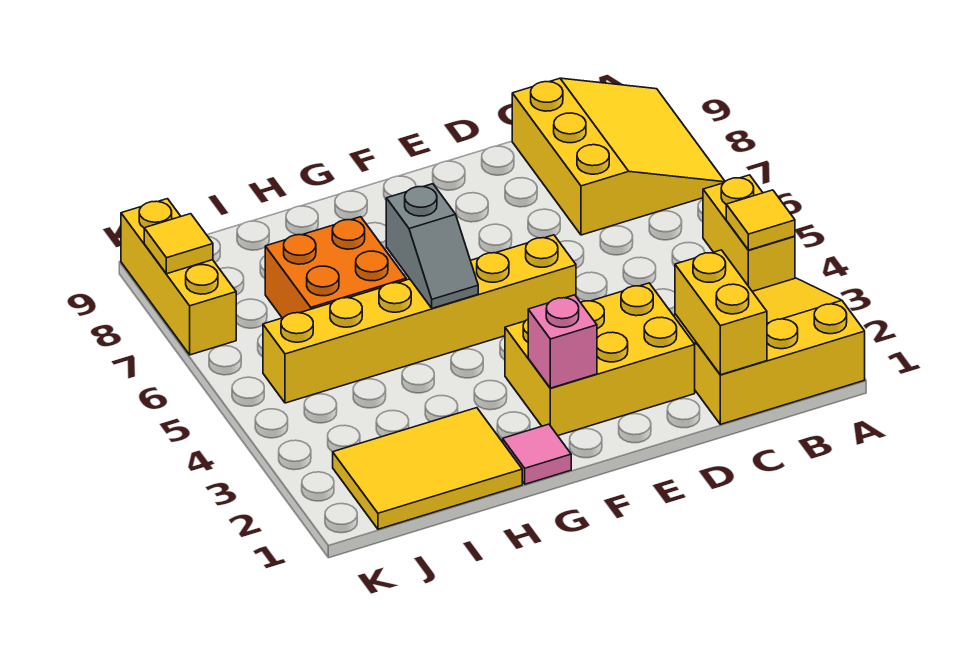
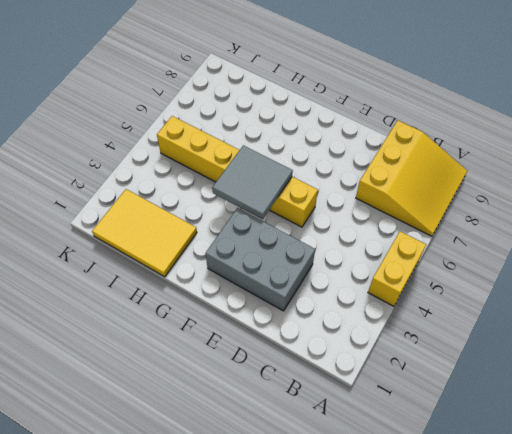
grey 2x3 brick [205,208,315,311] -> yellow 2x3 brick [505,283,695,436]
grey 2x2 tile [212,145,293,219] -> grey 1x2 slope [386,184,478,308]
none -> yellow 3x3 slope [674,278,865,424]
none -> pink 1x1 tile [503,424,571,484]
none -> orange 2x2 brick [265,217,406,318]

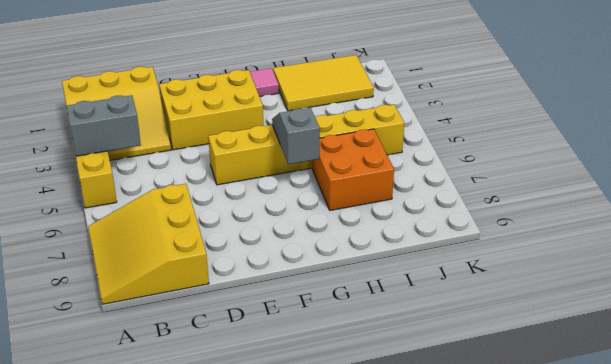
grey 1x2 brick [67,95,141,156] -> yellow 1x1 tile [726,190,795,250]
none -> yellow 1x3 brick [121,199,236,355]
none -> yellow 1x2 brick [675,250,767,375]
none -> pink 1x1 brick [528,295,597,388]

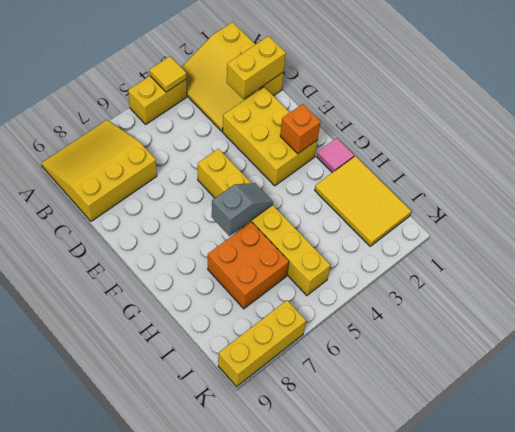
orange 1x1 brick [280,104,320,154] -> pink 1x1 brick [528,295,597,388]
none -> yellow 1x1 tile [144,214,213,274]

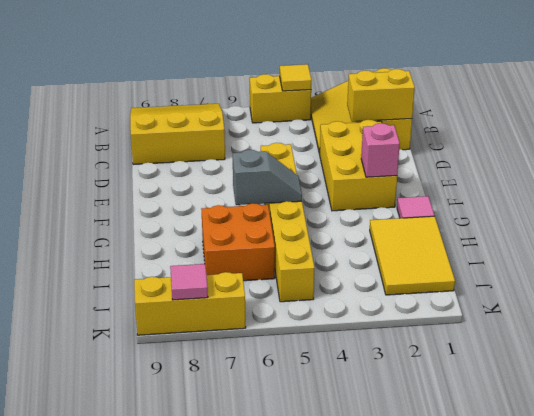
pink 1x1 tile [170,264,208,300] -> yellow 1x1 tile [144,214,213,274]

